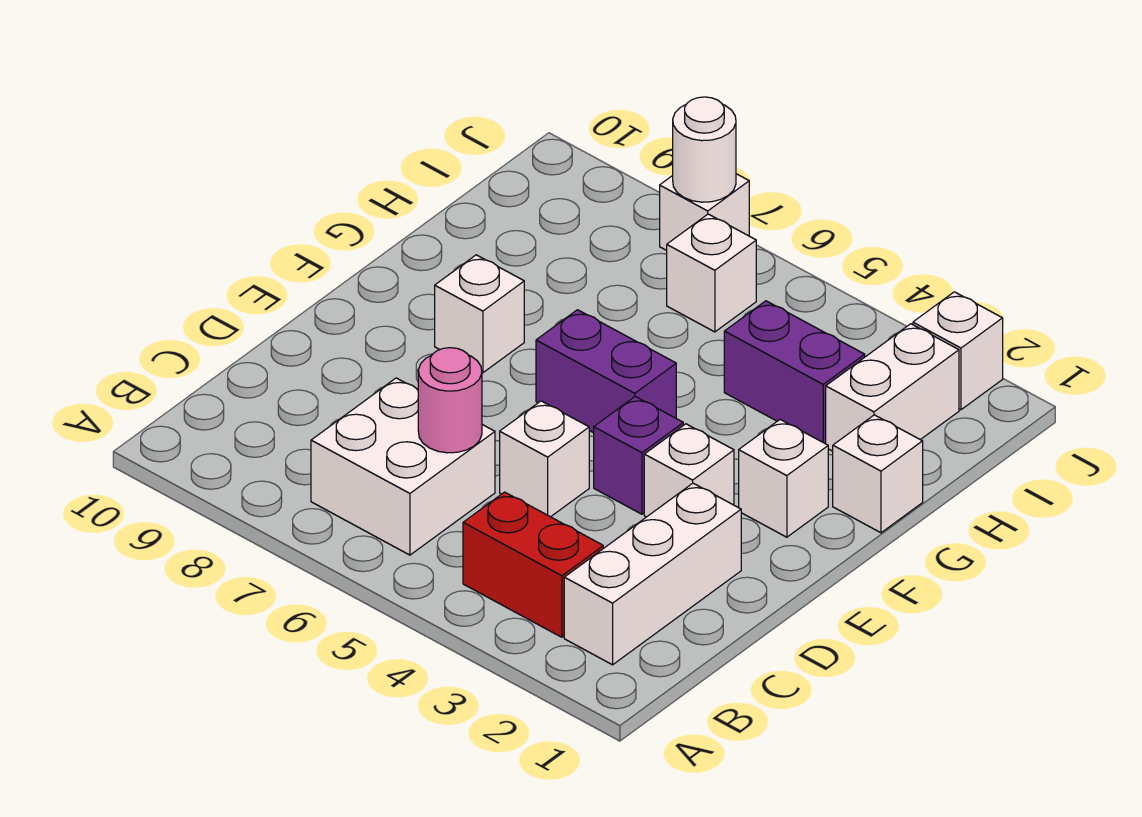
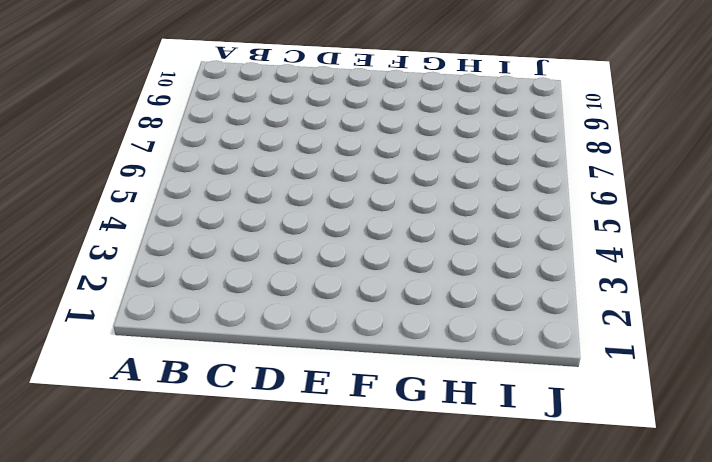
none -> white 1x3 brick [564,483,741,665]
none -> red 1x2 brick [463,492,603,637]
none -> white 2x2 brick [311,378,495,555]

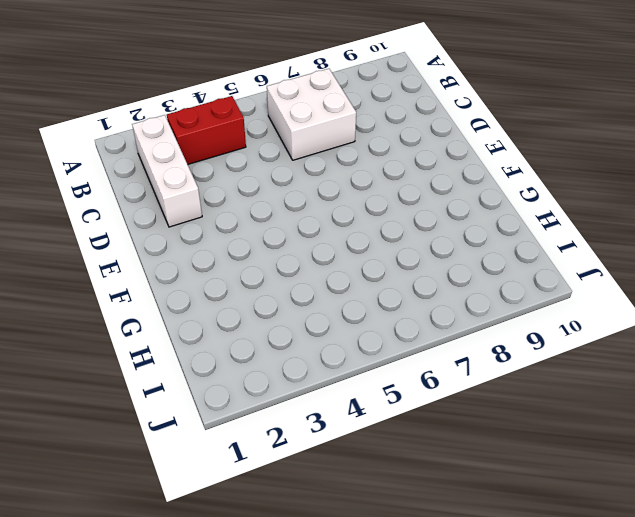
none -> white 1x1 brick [500,401,589,517]
none -> white 1x1 brick [644,424,734,517]
none -> purple 1x1 brick [594,397,683,514]

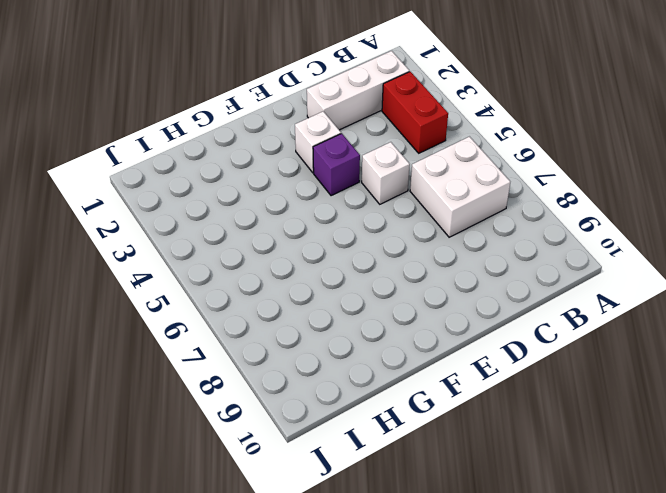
none -> white 1x1 brick [739,420,828,537]
none -> purple 1x2 brick [536,310,676,433]
none -> white 1x1 brick [435,255,524,373]

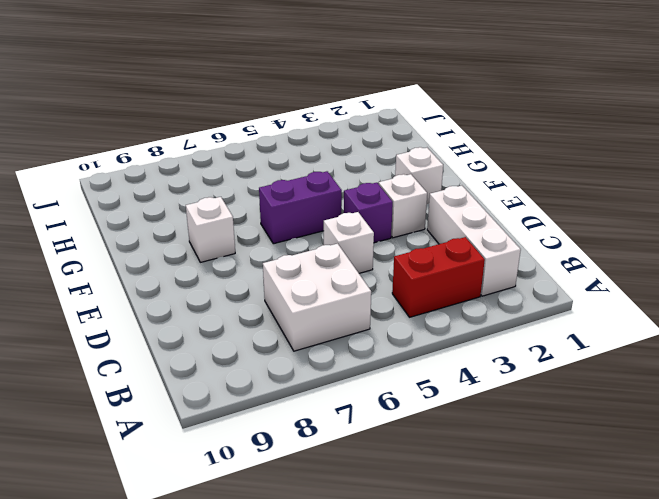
none -> white 1x1 brick [833,415,923,533]
none -> white 1x2 brick [826,324,959,451]
none -> purple 1x2 brick [724,301,865,444]

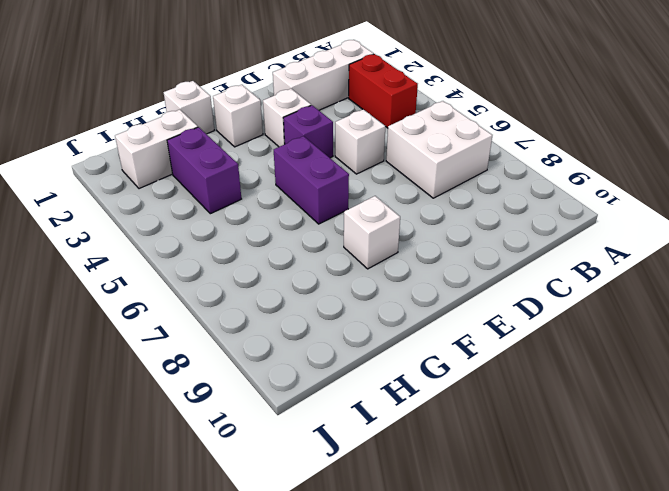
none -> white 1x1 brick [667,214,756,332]
none -> white 1x1 brick [913,292,1003,410]
none -> white 1x1 brick [660,174,749,250]

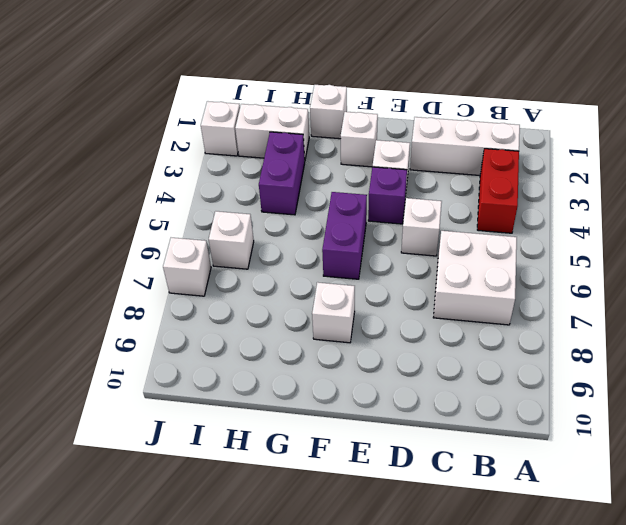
none -> pink 1x1 round brick [418,348,482,453]
none -> white 1x1 round brick [673,97,736,202]

